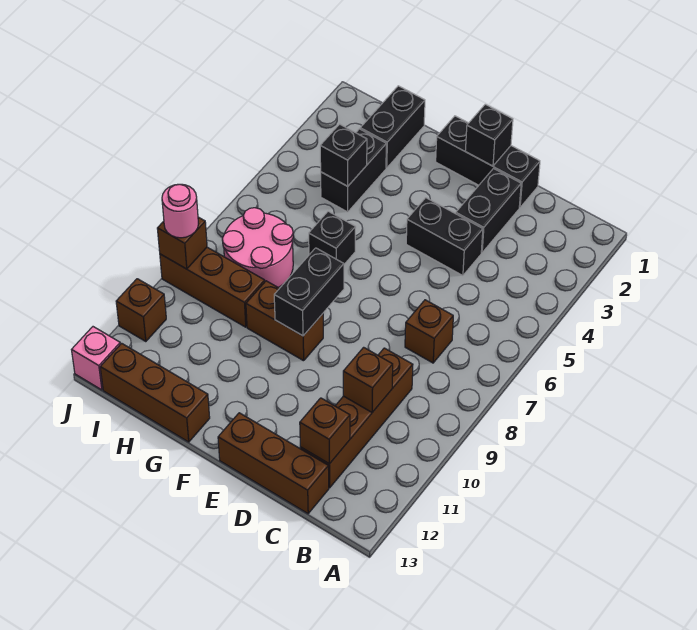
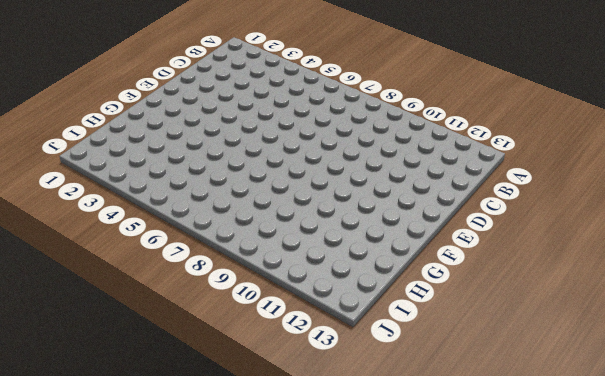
none -> brown 1x1 brick [405,300,453,363]
none -> brown 1x4 brick [300,348,413,488]
none -> brown 1x3 brick [218,413,329,514]

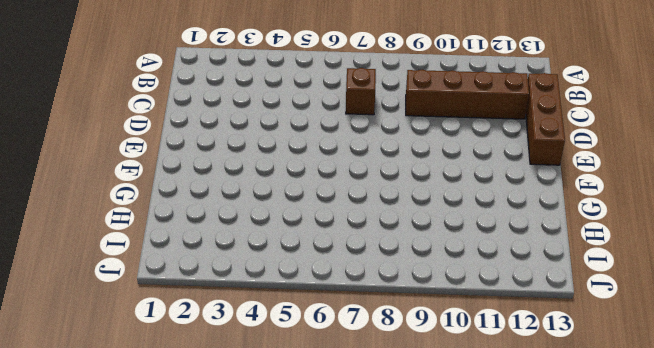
none -> black 1x3 brick [436,116,540,207]
none -> black 1x2 brick [456,169,521,252]
none -> black 1x2 brick [406,198,483,276]

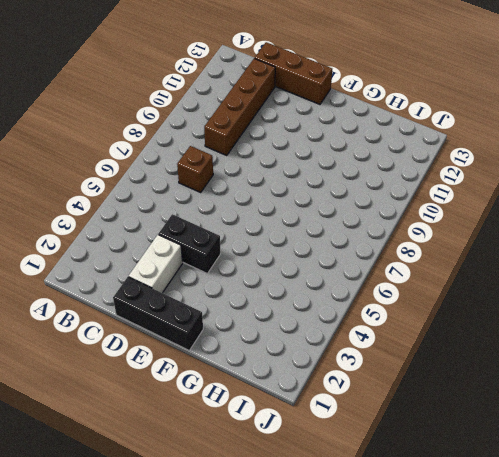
white 1x2 brick [129,235,183,293] -> black 1x2 brick [456,169,521,252]
none -> brown 1x2 brick [246,281,323,361]
none -> black 1x1 brick [309,211,356,264]
none -> brown 1x3 brick [100,343,210,442]

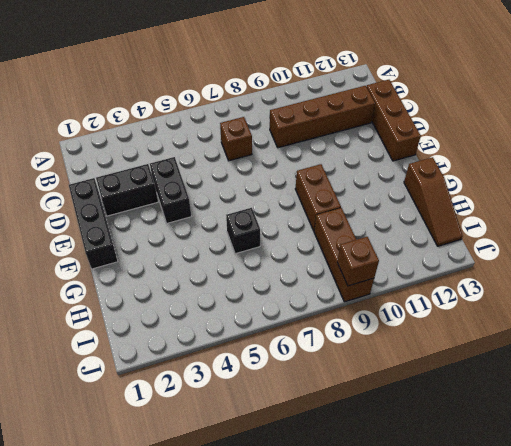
brown 1x3 slope [404,157,463,246] -> brown 1x3 brick [100,343,210,442]
none -> black 1x2 brick [360,86,425,168]
none -> black 1x2 brick [321,129,386,212]
none -> pink 2x2 round brick [222,208,293,288]

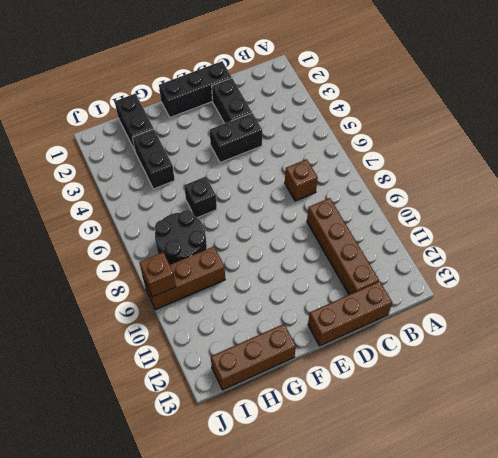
black 2x2 round brick [155,210,207,265] -> pink 2x2 round brick [222,208,293,288]
none -> brown 1x2 brick [246,281,323,361]
none -> brown 1x1 brick [116,279,166,342]
none -> pink 1x1 brick [72,327,120,390]

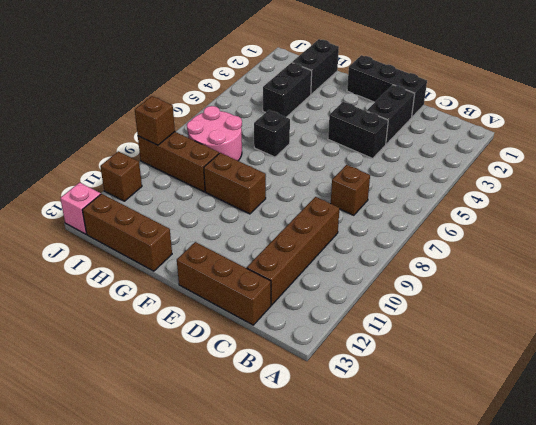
none -> brown 1x1 brick [343,347,393,412]
none -> brown 1x1 brick [300,398,350,464]
none -> black 1x1 brick [465,104,513,166]

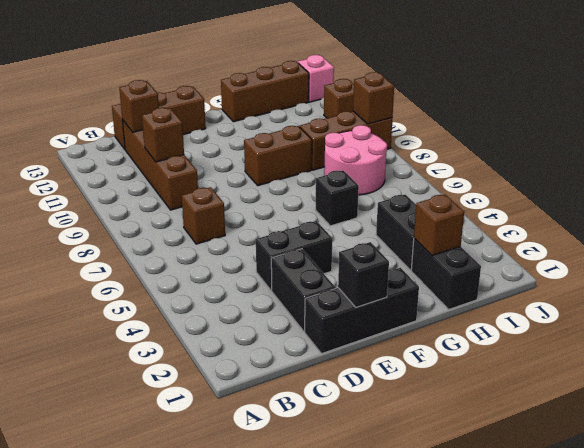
brown 1x1 brick [414,195,464,256] -> none
none -> black 1x2 brick [274,248,344,336]
none -> black 1x1 brick [320,124,367,186]
none -> pink 1x1 round brick [162,184,198,238]

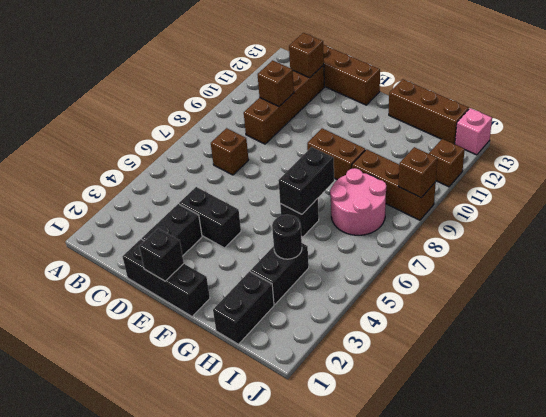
black 1x2 brick [278,147,334,214] -> black 1x2 brick moved to [274,248,344,336]
black 1x1 round brick [272,215,302,259] -> black 1x1 brick [320,124,367,186]
none -> pink 1x1 round brick [162,184,198,238]

